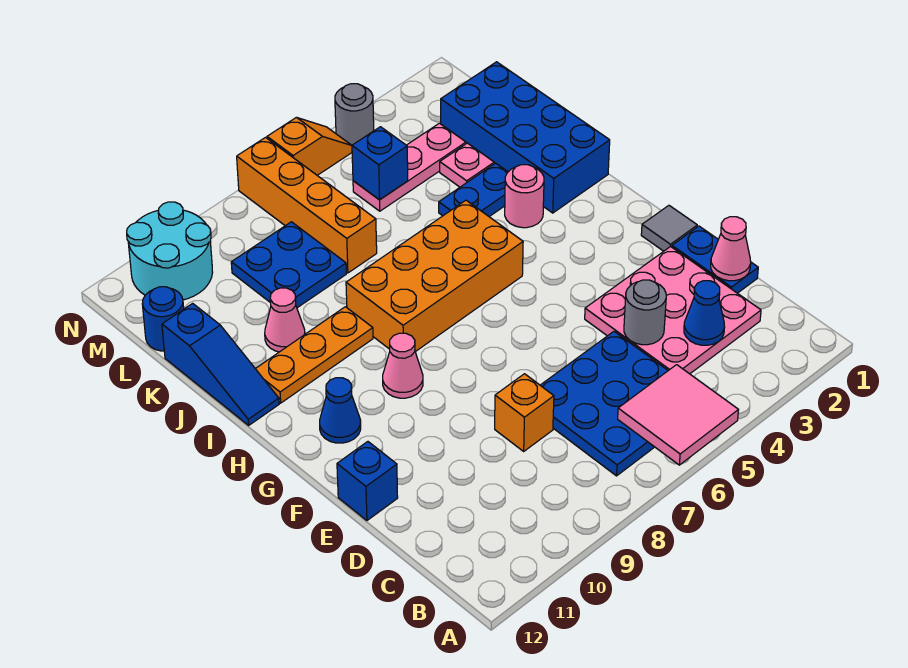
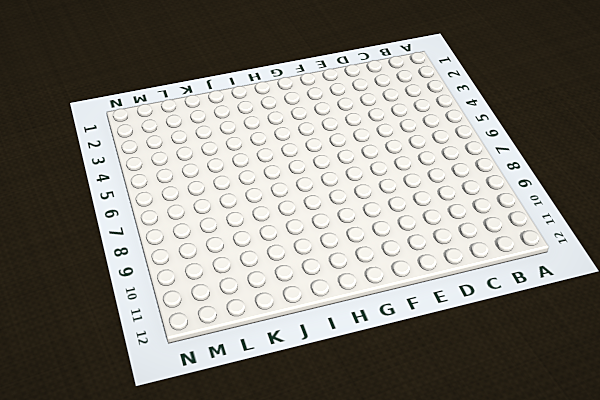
none -> blue 3x3 plate [540,332,668,476]
none -> pink 3x3 plate [585,246,761,374]
none -> blue 1x2 plate [672,226,758,293]

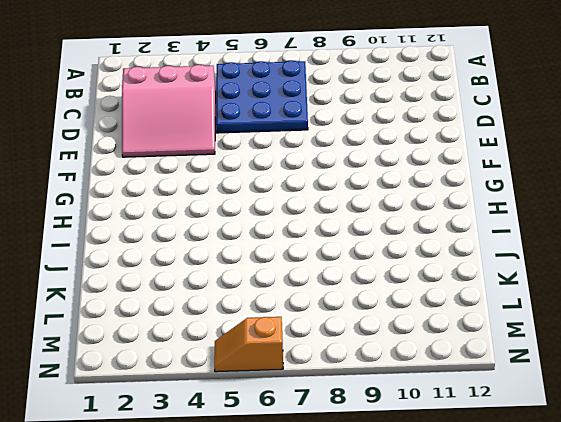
pink 3x3 slope [122,65,216,157] -> pink 3x3 plate [585,246,761,374]
none -> blue 1x2 plate [672,226,758,293]
none -> orange 1x1 brick [495,374,554,451]
none -> blue 1x1 brick [337,442,398,520]

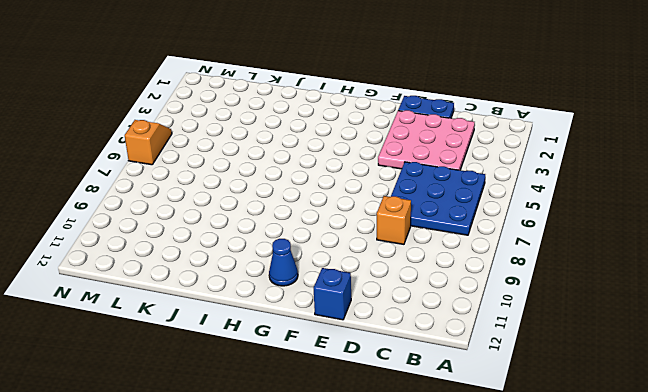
none -> grey 1x1 tile [641,205,697,251]
none -> pink 1x1 cone [383,333,423,398]
none -> orange 2x4 brick [346,200,523,352]

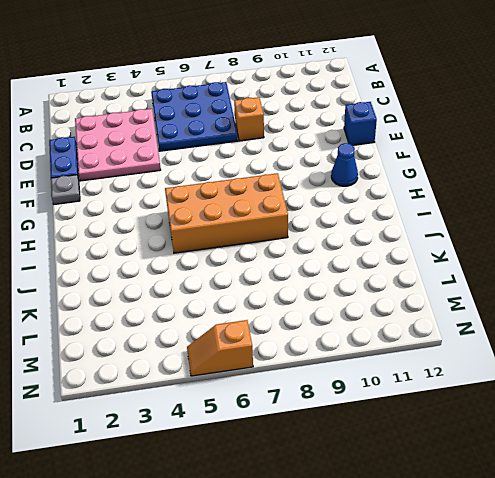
grey 1x1 plate [51,175,80,204] -> grey 1x1 tile [641,205,697,251]
none -> pink 1x1 cone [383,333,423,398]
none -> blue 2x4 brick [441,62,610,213]
none -> pink 1x1 round brick [505,165,544,228]

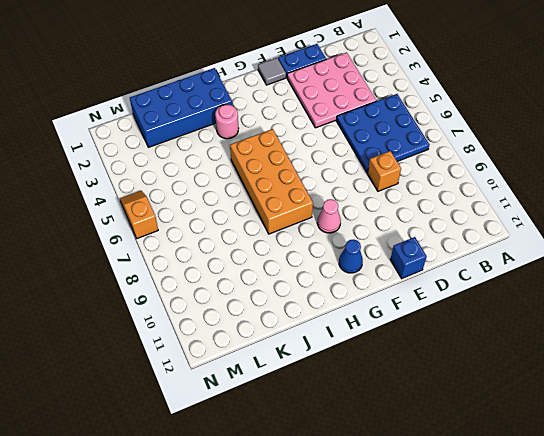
none -> orange 1x3 plate [256,307,373,403]
none -> blue 1x3 slope [162,303,279,425]
none -> blue 1x2 plate [439,163,508,217]

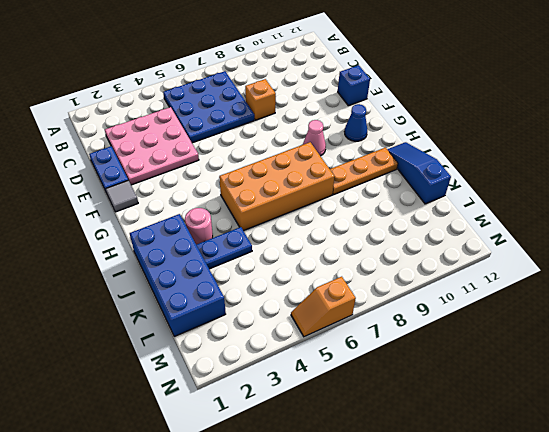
none -> pink 1x1 cone [265,288,305,352]
none -> pink 1x1 plate [440,143,494,187]
none -> orange 1x4 brick [237,137,377,273]

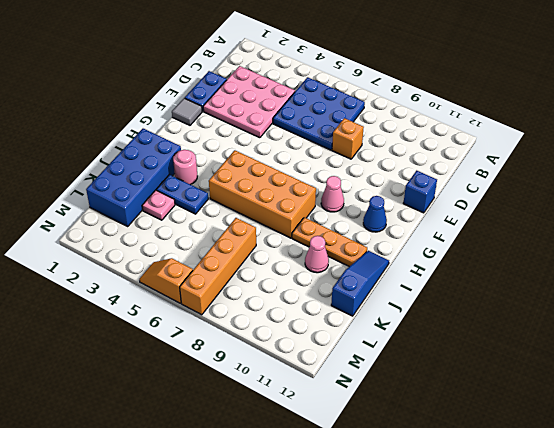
none -> blue 2x2 plate [231,222,346,308]
none -> pink 1x3 plate [353,123,466,211]
none -> blue 1x1 round brick [142,287,184,351]

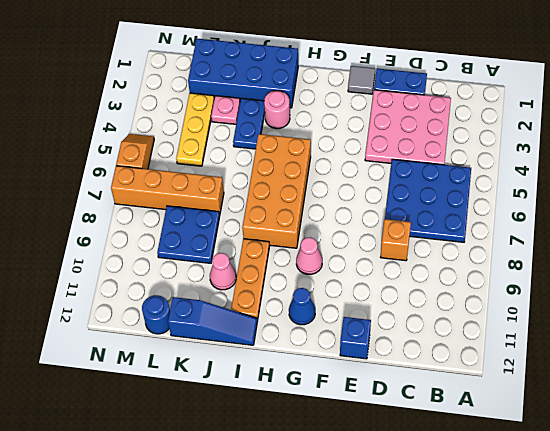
yellow 1x3 plate [176,93,214,166] -> pink 1x3 plate [353,123,466,211]
none -> cyan 2x2 round brick [127,202,213,300]
none -> grey 1x1 round brick [335,84,374,145]
none -> pink 2x2 tile [618,365,738,465]

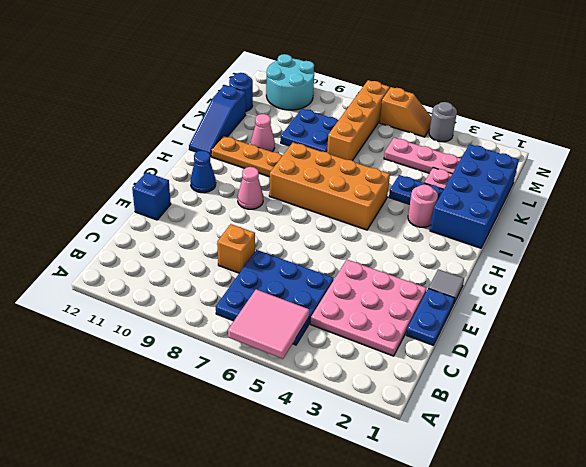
none -> blue 1x1 cone [684,281,725,345]
none -> pink 1x1 cone [711,217,751,281]
none -> grey 1x1 round brick [624,280,666,345]

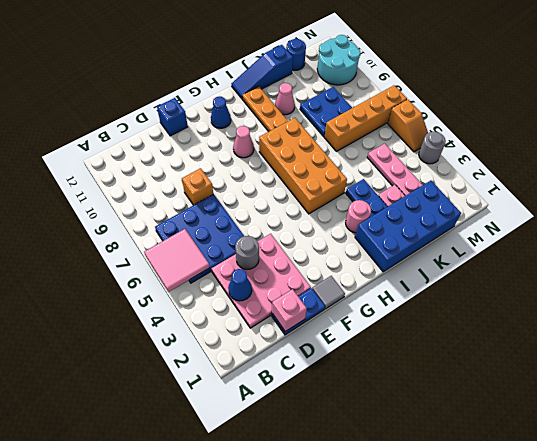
pink 1x1 brick [272,289,307,332] -> pink 1x1 cone [711,217,751,281]
none -> blue 1x1 brick [352,127,408,200]

